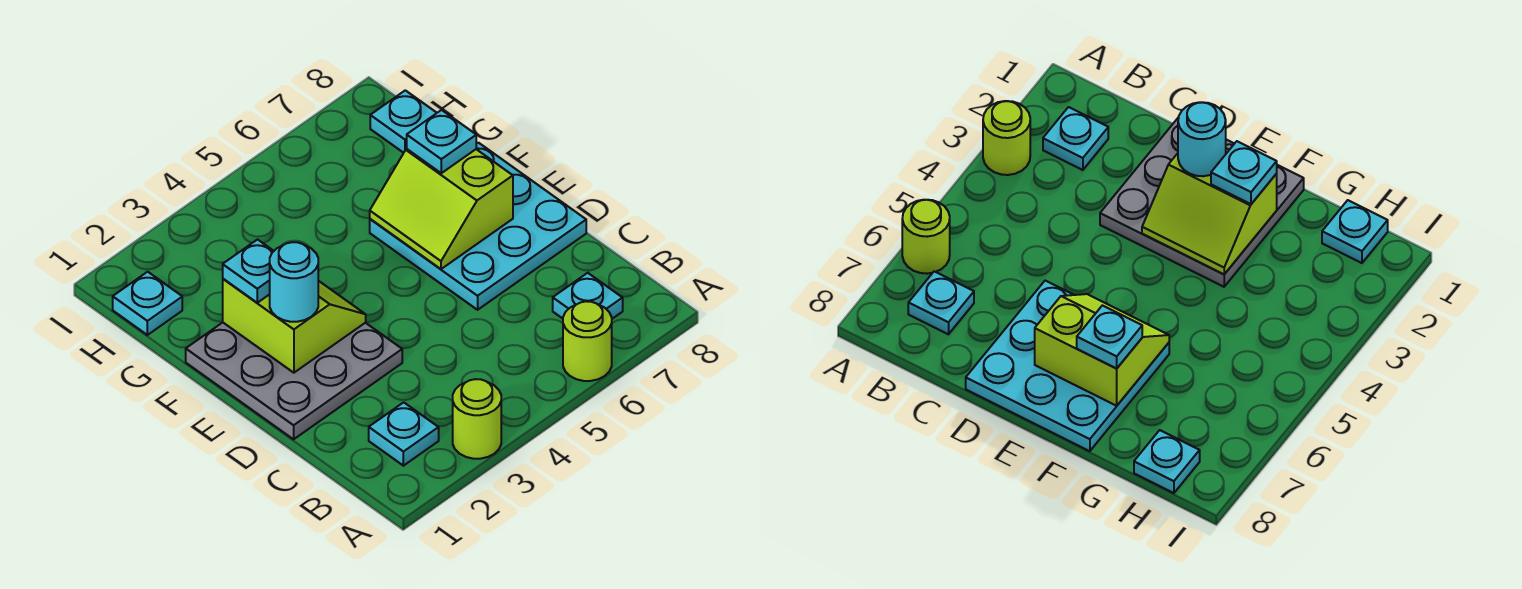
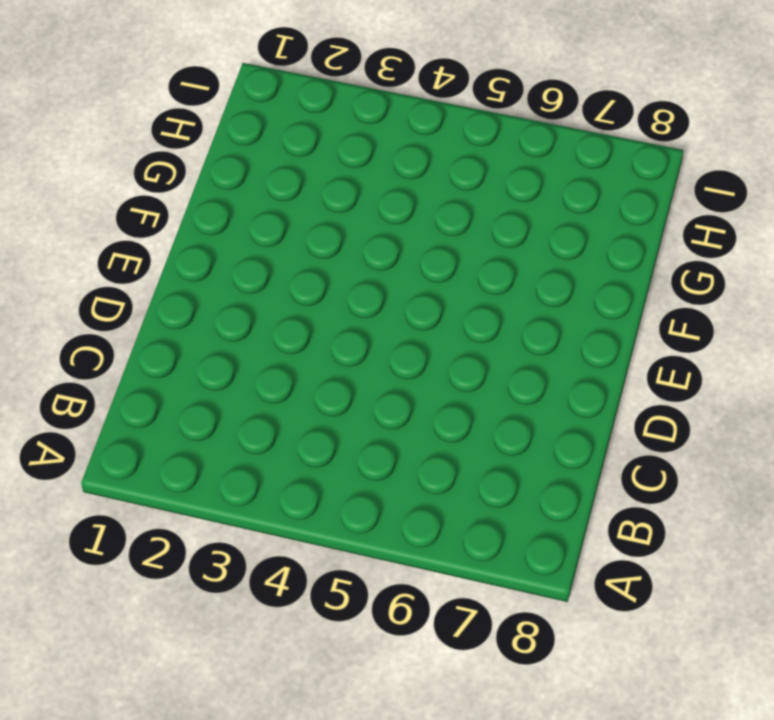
none -> lime 1x1 round brick [453,379,501,459]
none -> lime 1x1 round brick [563,301,612,381]
none -> cyan 1x1 plate [369,402,439,466]

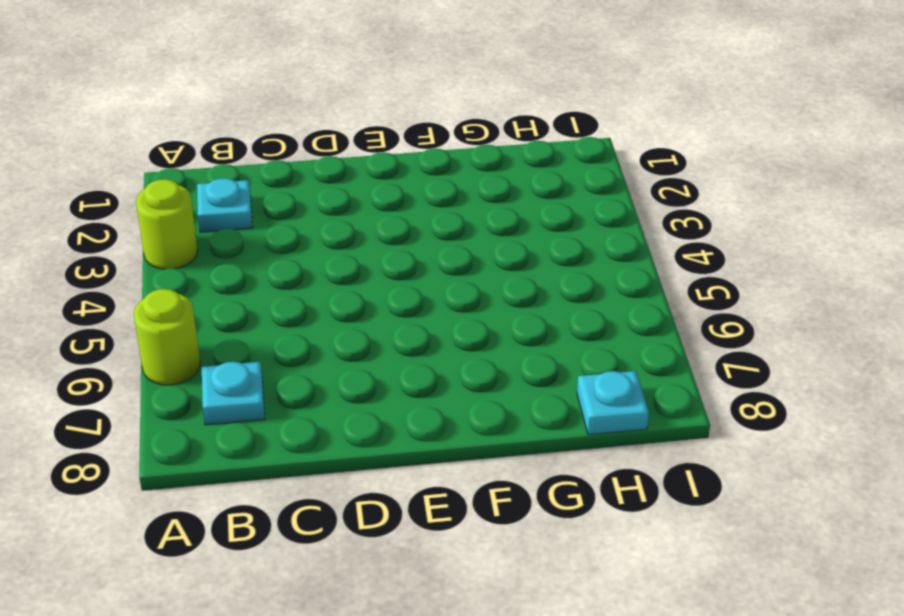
none -> grey 3x3 plate [186,323,402,439]
none -> cyan 3x3 plate [370,143,586,310]
none -> cyan 1x1 plate [113,272,182,335]

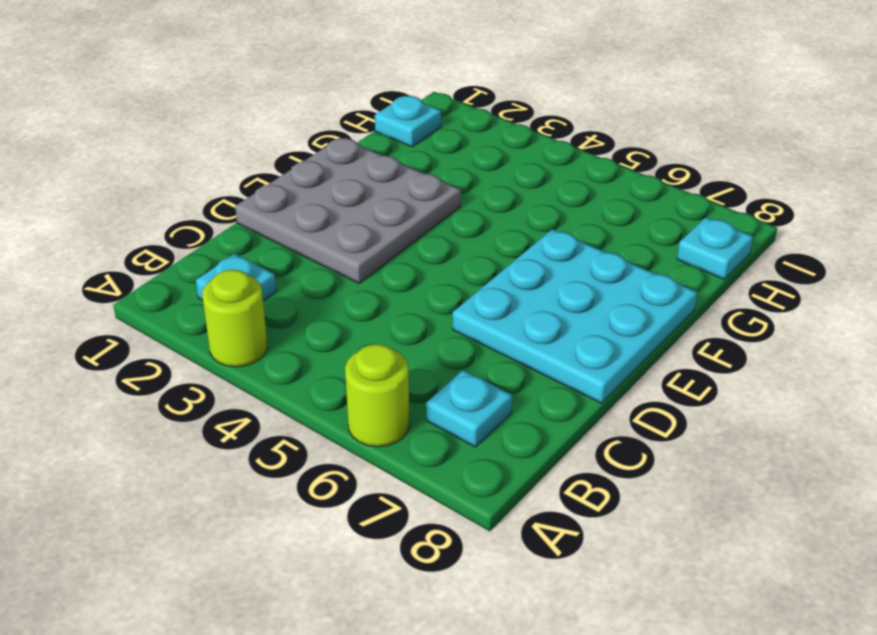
none -> lime 2x2 slope [223,279,366,373]
none -> lime 2x2 slope [370,149,513,269]
none -> cyan 1x1 round brick [270,242,318,322]

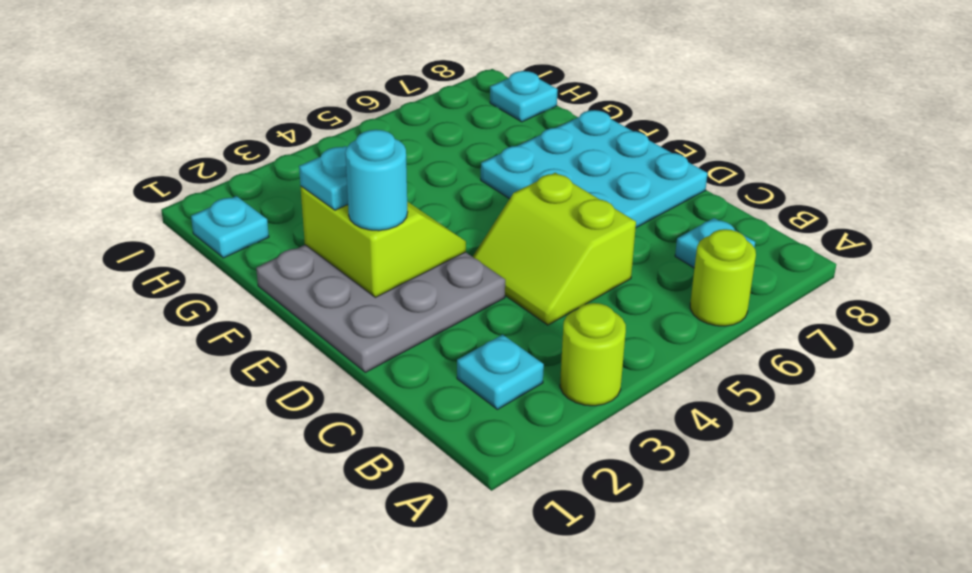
lime 2x2 slope [473,173,636,325] -> lime 2x2 slope moved to [370,149,513,269]
none -> cyan 1x1 plate [407,110,476,173]

